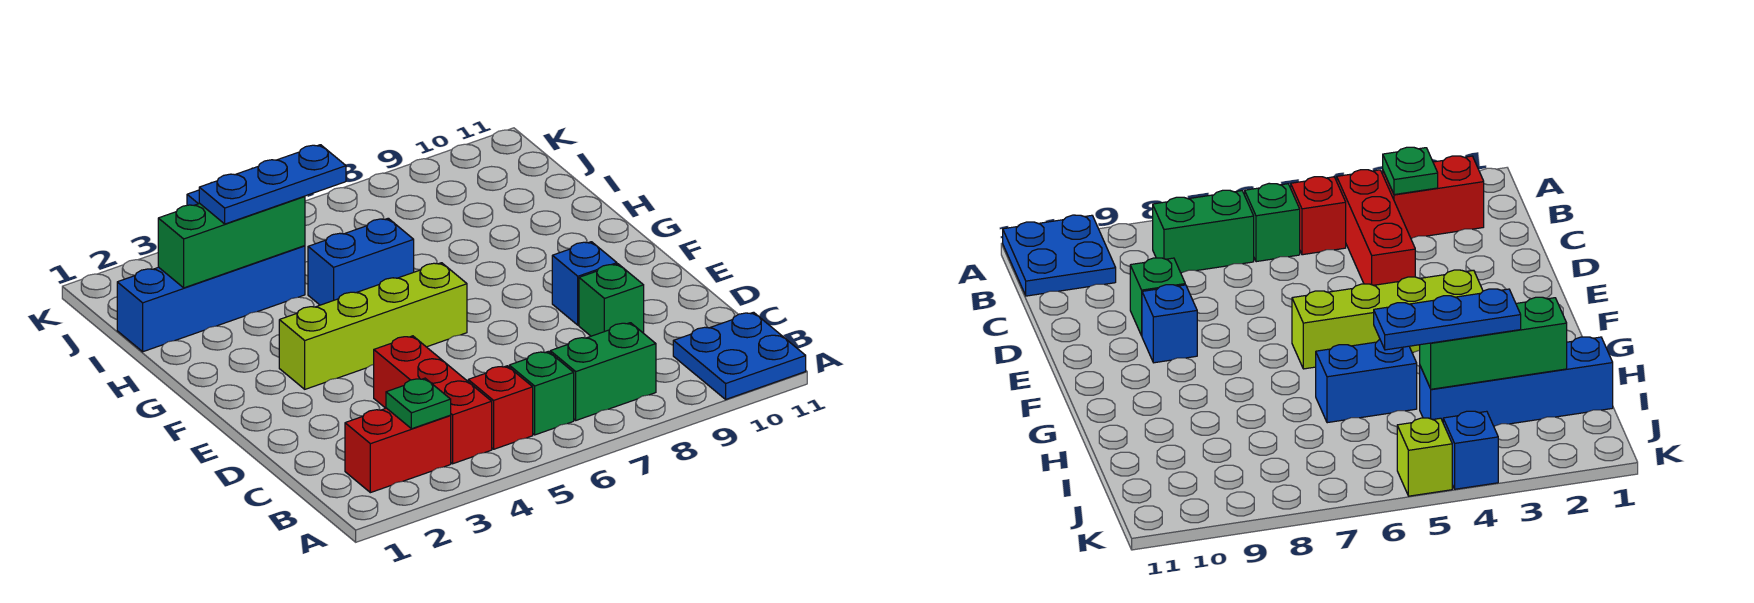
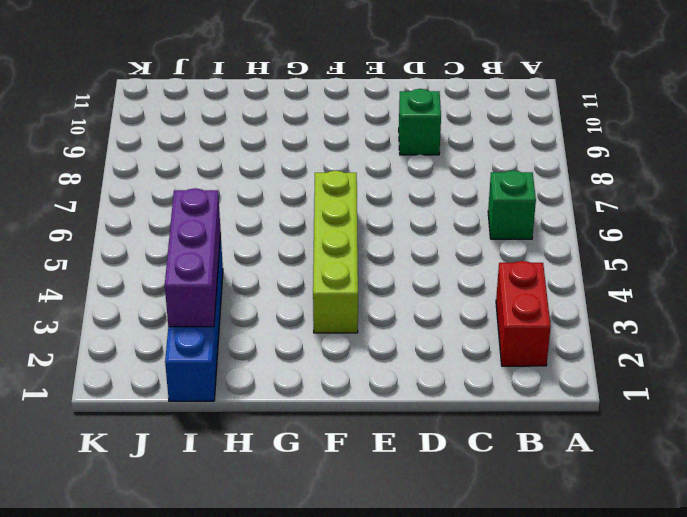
purple 1x3 brick [165,188,221,327] -> green 1x3 brick [158,196,305,288]
none -> blue 2x2 plate [673,312,806,399]
none -> red 1x3 brick [374,336,492,464]
none -> red 1x1 brick [468,366,533,449]

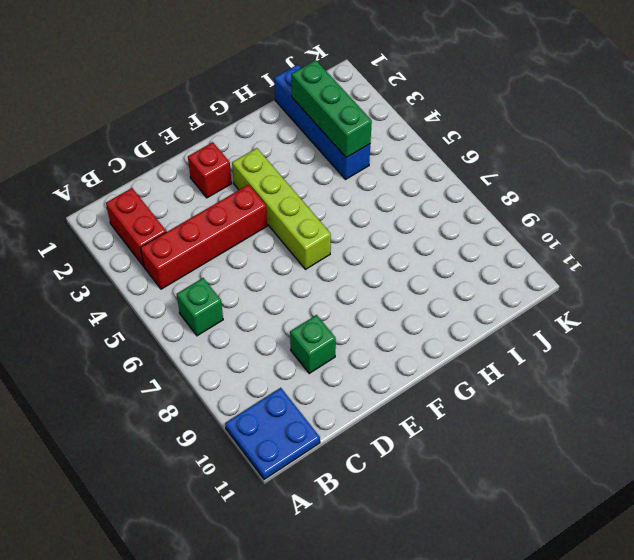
red 1x4 brick [141,185,267,289] -> red 1x3 brick [374,336,492,464]
red 1x1 brick [188,142,232,198] -> red 1x1 brick moved to [468,366,533,449]
none -> green 1x2 brick [550,323,656,420]
none -> blue 1x1 brick [552,242,617,325]
none -> blue 1x2 brick [308,218,414,305]

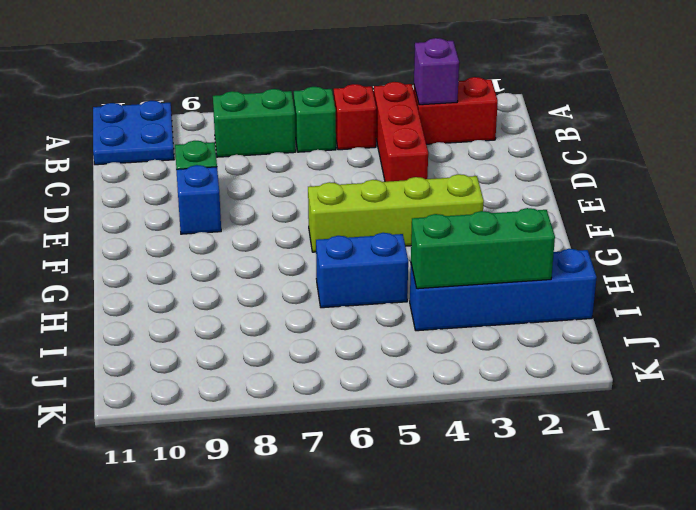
purple 1x1 brick [414,38,459,105] -> green 1x1 plate [386,378,451,429]
none -> blue 1x1 brick [1443,411,1498,489]
none -> lime 1x1 brick [1397,418,1452,496]
none -> blue 1x3 plate [199,145,346,224]

